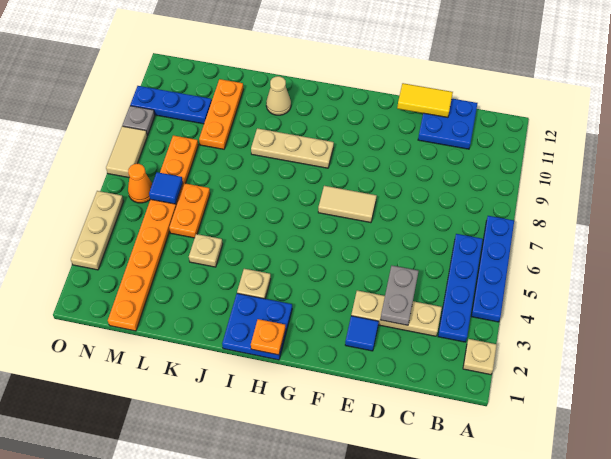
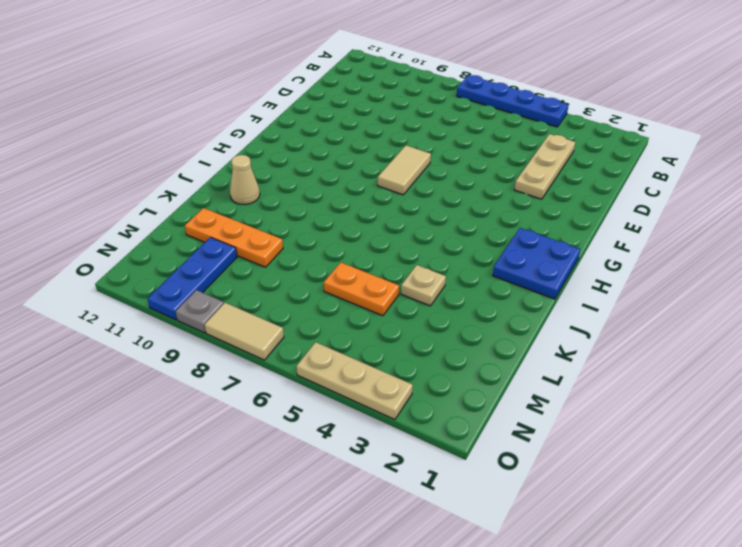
none -> tan 1x1 plate [463,339,497,375]
none -> blue 1x4 plate [438,234,483,342]
none -> blue 2x2 plate [418,99,478,149]

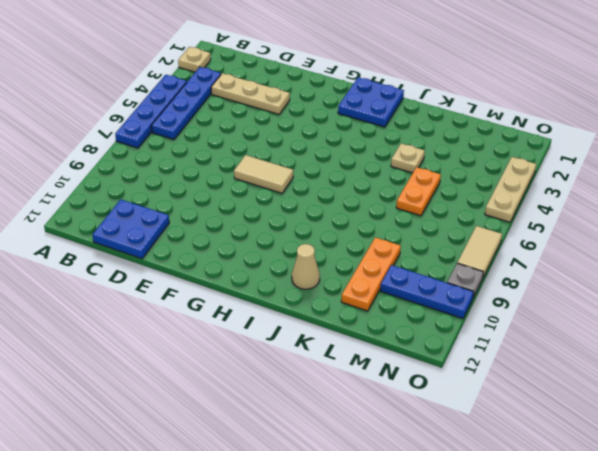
none -> blue 1x1 tile [345,316,379,351]
none -> tan 1x3 plate [251,128,334,168]
none -> tan 1x1 plate [237,269,271,299]

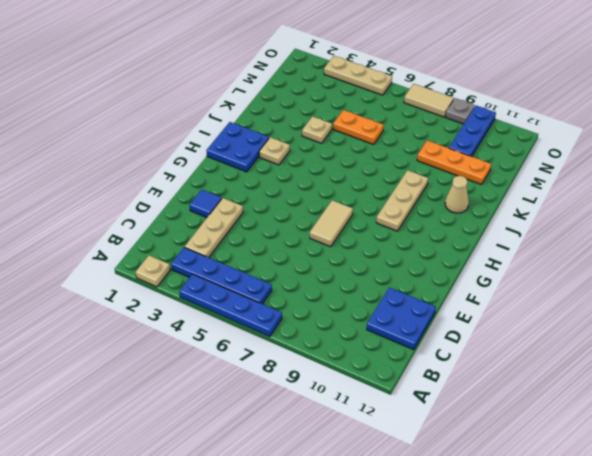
none -> orange 1x8 plate [108,135,198,331]
none -> orange 1x1 cone [128,164,152,203]
none -> grey 1x2 plate [380,266,418,325]

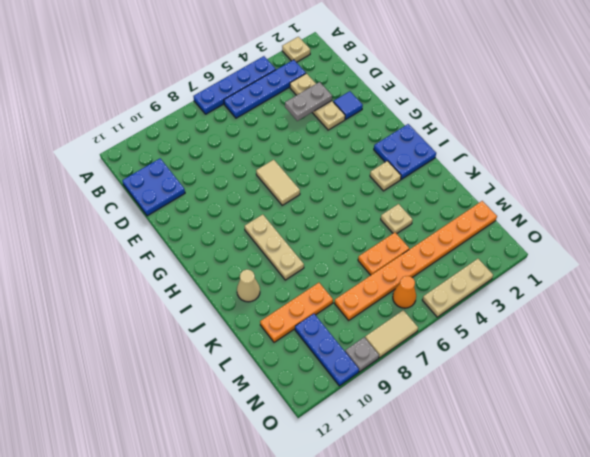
none -> yellow 1x2 tile [397,83,453,117]
none -> orange 1x1 plate [251,319,286,355]
none -> blue 1x1 tile [149,172,183,204]

